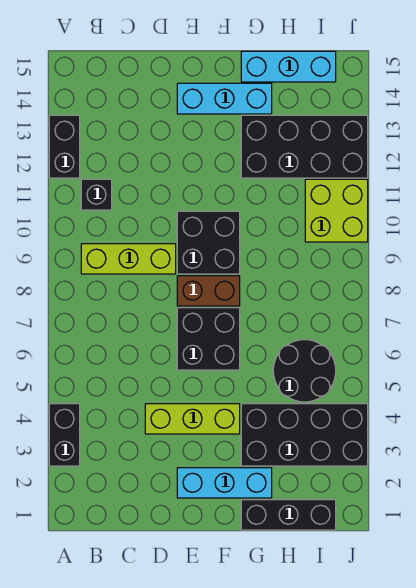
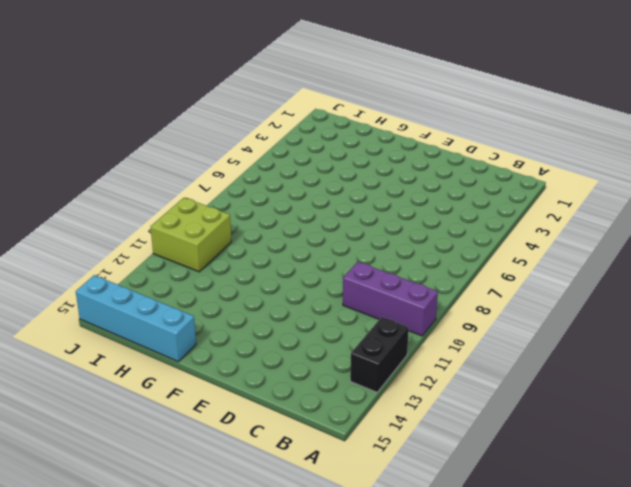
purple 1x3 brick [343,262,438,336] -> none
cyan 1x4 brick [76,275,196,362] -> cyan 1x3 brick [241,51,336,82]
none -> black 1x2 brick [49,404,80,466]
none -> lime 1x3 brick [81,244,176,274]
none -> black 1x1 brick [81,179,112,210]

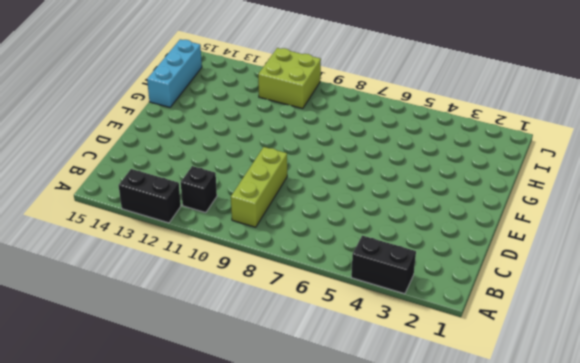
none -> lime 1x3 brick [145,404,240,434]
none -> cyan 1x3 brick [177,468,272,498]
none -> black 2x2 brick [177,308,240,370]

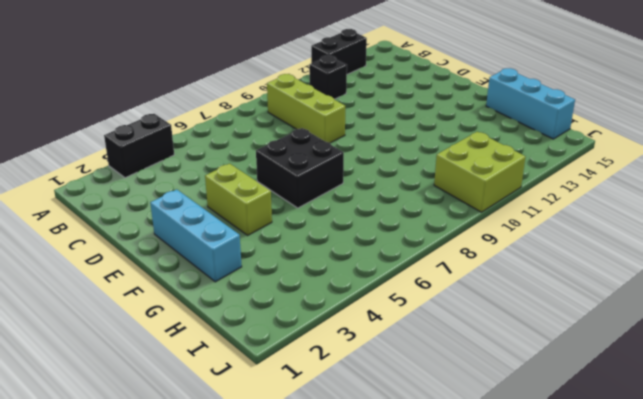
lime 1x2 brick [205,164,272,235] -> lime 1x3 brick [145,404,240,434]
none -> brown 1x2 brick [177,276,240,306]
none -> black 2x2 brick [177,211,240,274]
none -> cyan 1x3 brick [177,83,272,114]

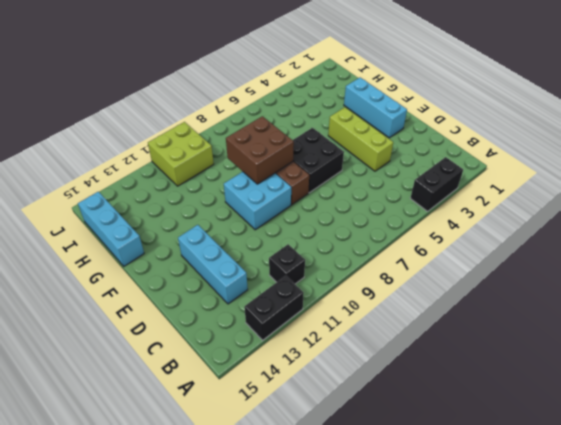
cyan 1x3 brick [178,225,248,304] -> cyan 1x3 brick moved to [177,83,272,114]
cyan 2x2 brick [224,172,291,230] -> black 2x2 brick [177,211,240,274]
brown 2x2 brick [226,116,294,184] -> none
none -> lime 1x3 brick [81,244,176,274]
none -> black 1x3 brick [241,500,336,530]
none -> black 2x4 brick [241,404,368,466]

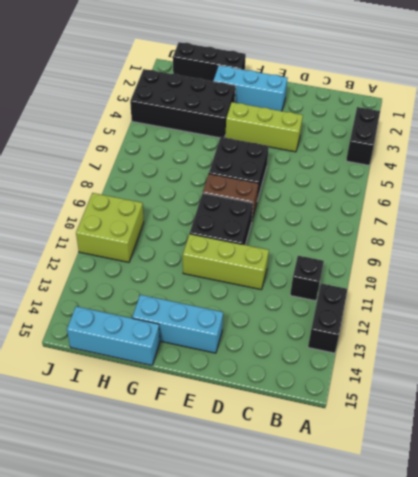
lime 1x3 brick [183,234,269,290] -> lime 1x3 brick moved to [81,244,176,274]
none -> black 2x4 brick [241,115,368,178]
none -> black 2x2 round brick [273,340,336,402]

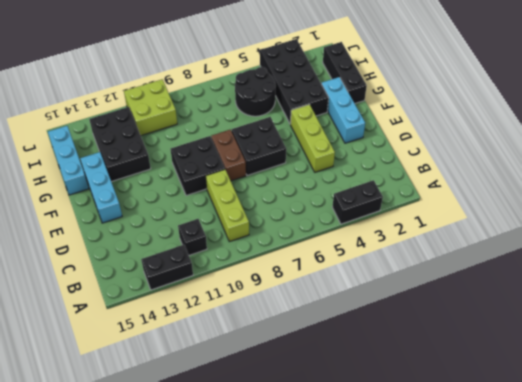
black 2x3 brick [89,107,151,182] -> black 2x4 brick [241,115,368,178]

